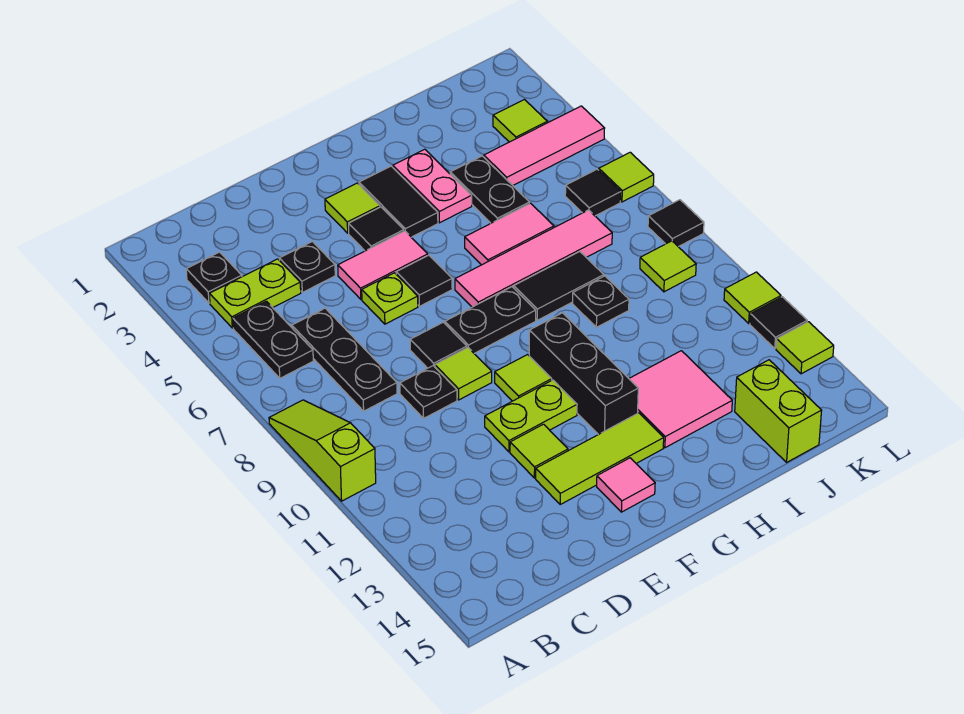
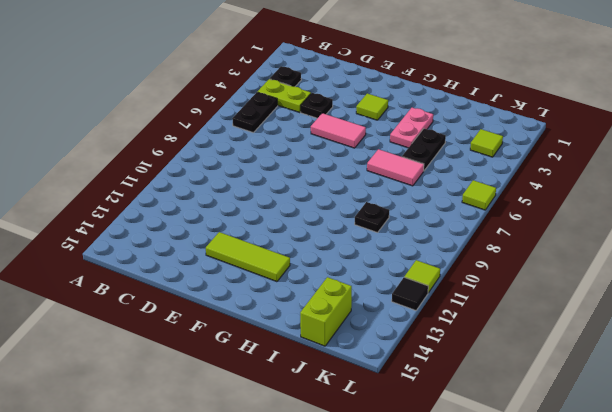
none -> lime 1x3 slope [269,400,376,501]
none -> black 1x3 plate [292,308,397,411]
none -> black 1x1 plate [400,366,457,418]
none -> lime 1x1 plate [362,273,418,324]

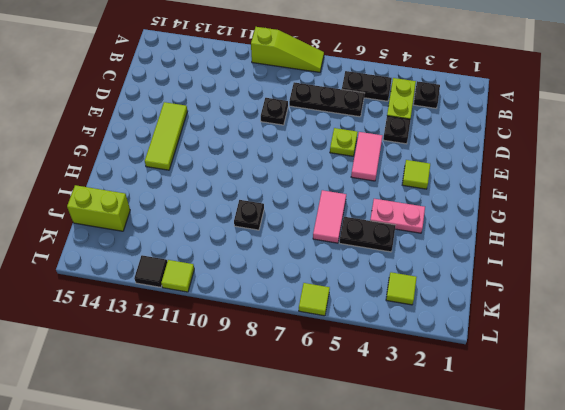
none -> black 1x1 tile [410,322,467,368]
none -> lime 1x1 tile [435,348,492,400]
none -> lime 1x2 plate [485,380,577,452]
none -> lime 1x1 tile [510,424,568,478]

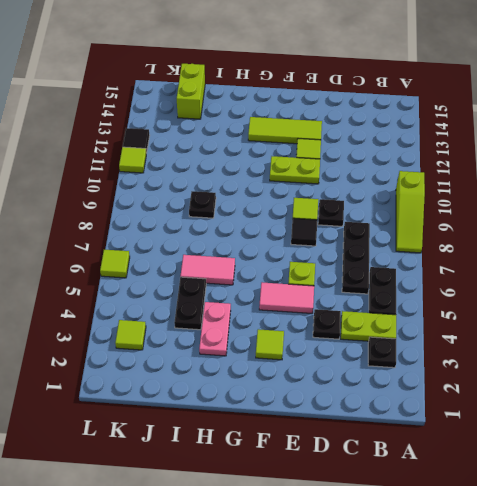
none -> black 1x1 tile [349,207,404,251]
none -> black 1x1 tile [396,255,452,306]
none -> black 1x2 plate [445,287,536,353]
none -> lime 1x1 tile [495,355,552,401]

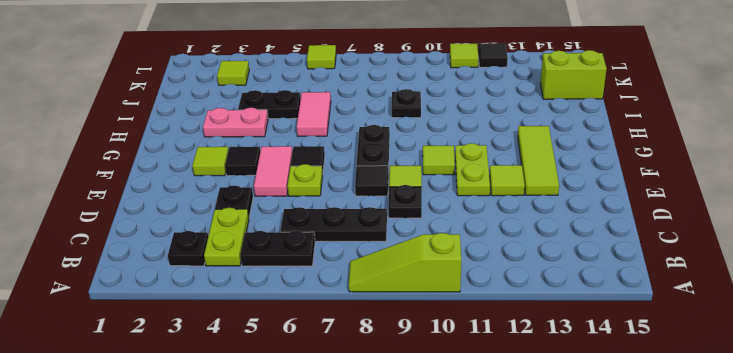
none -> pink 1x1 tile [597,458,655,512]
none -> black 1x2 tile [359,166,438,237]
none -> pink 1x4 tile [455,210,612,307]
none -> black 1x3 brick [529,313,638,435]

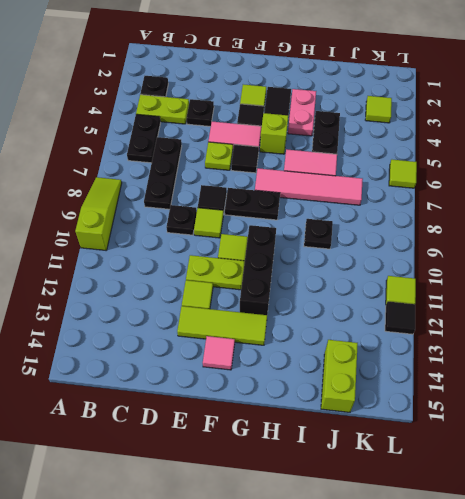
lime 1x1 brick [260,113,288,154] -> none
none -> black 1x2 tile [514,252,604,320]
none -> pink 2x2 tile [629,351,732,448]
none -> pink 1x3 tile [484,106,605,185]
none -> black 1x1 tile [565,169,621,216]

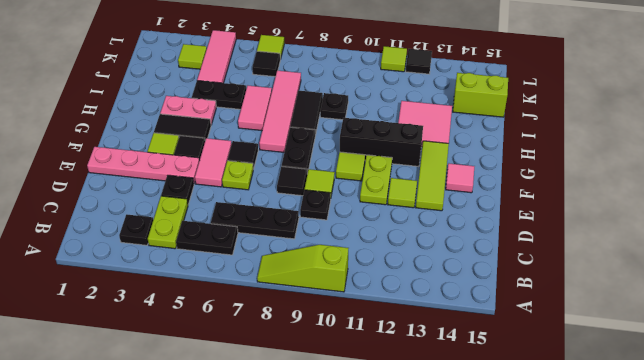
pink 1x4 plate [87,147,200,183] -> none
none -> lime 1x1 tile [640,241,696,292]
none -> black 1x1 tile [648,200,704,247]
none -> lime 1x1 tile [776,322,834,374]

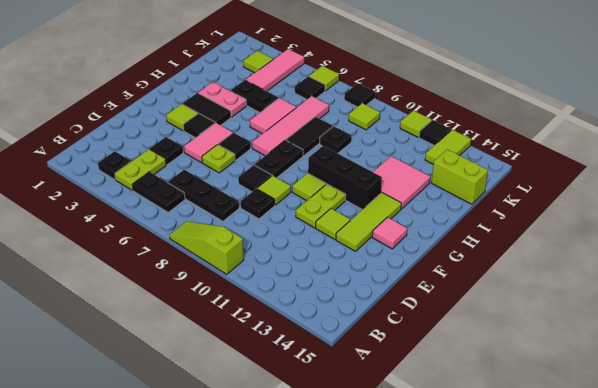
lime 1x2 tile [425,130,471,164] -> lime 1x1 tile [776,322,834,374]

